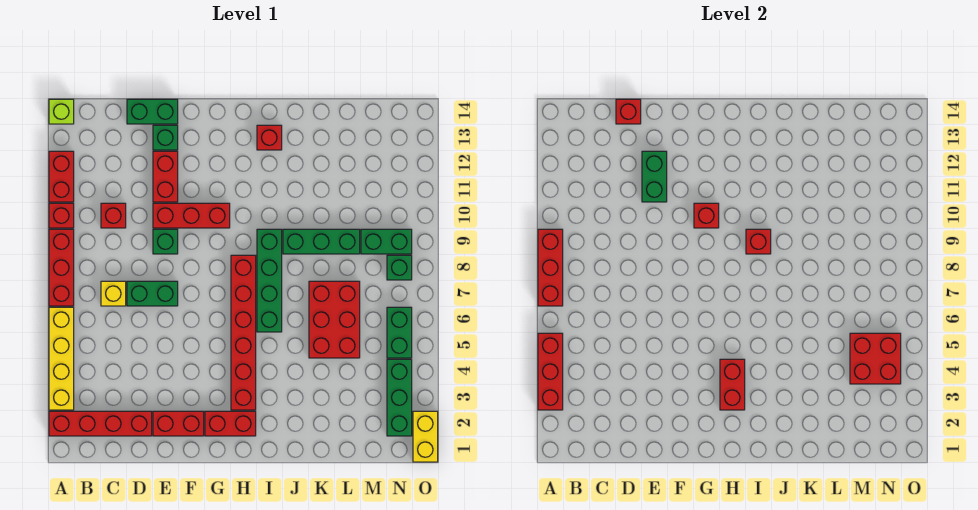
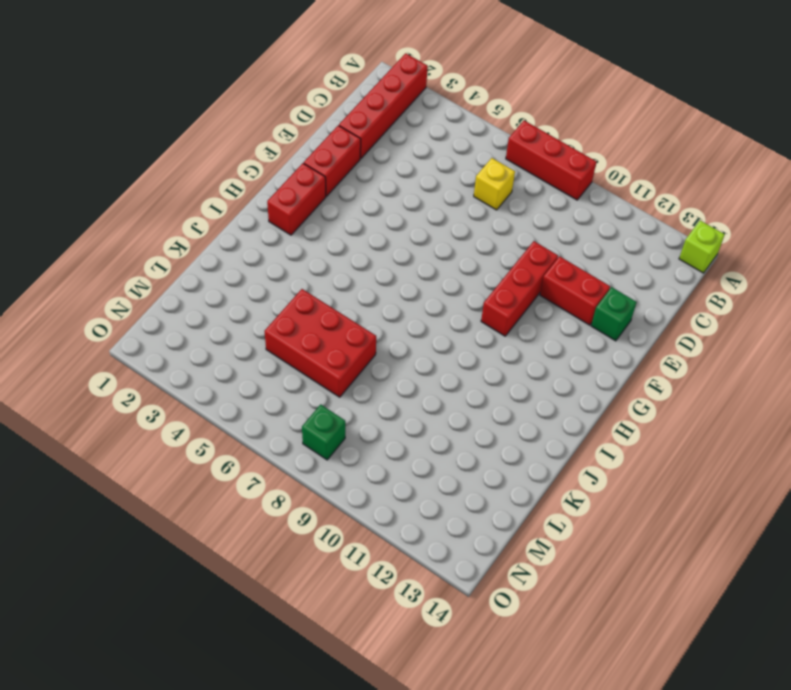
none -> yellow 1x4 brick [49,307,74,410]
none -> red 1x1 brick [49,203,74,228]
none -> red 1x2 brick [49,151,74,202]
none -> red 1x1 brick [101,203,126,228]

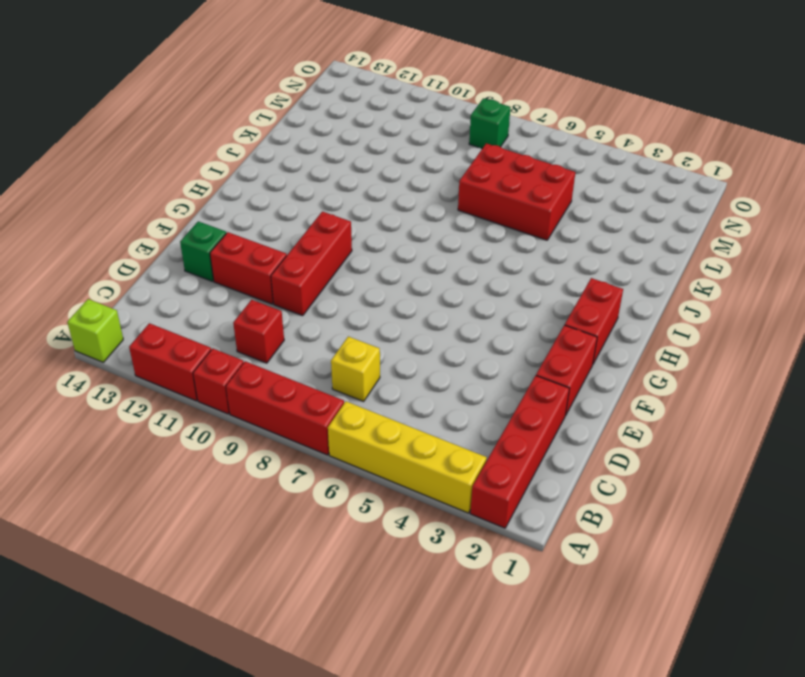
none -> green 1x2 brick [127,281,178,306]
none -> green 1x2 brick [127,99,178,124]
none -> green 1x1 brick [153,229,178,254]
none -> red 1x6 brick [231,255,256,410]

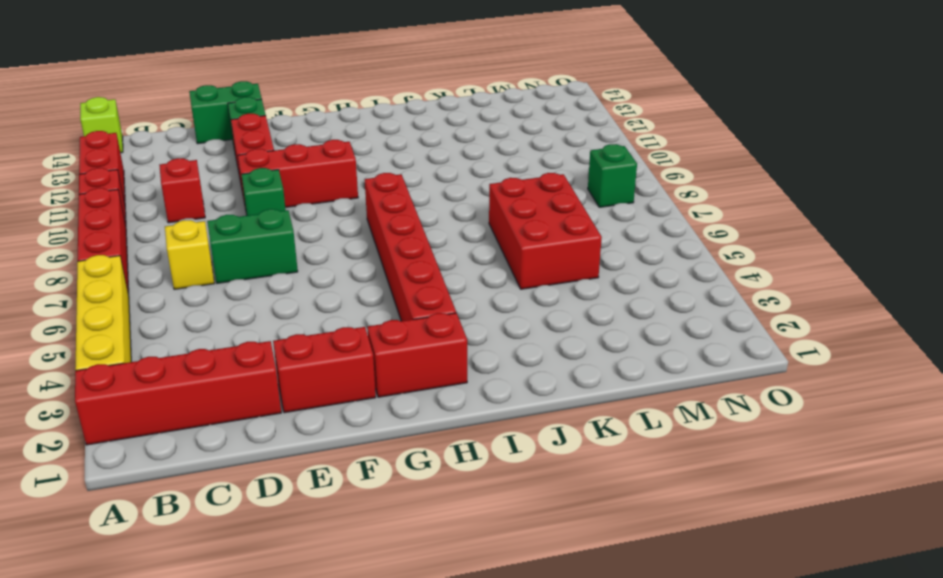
none -> green 1x4 brick [257,229,282,332]
none -> red 1x1 brick [257,125,282,150]
none -> green 1x3 brick [283,229,360,254]
none -> green 1x2 brick [361,229,412,254]

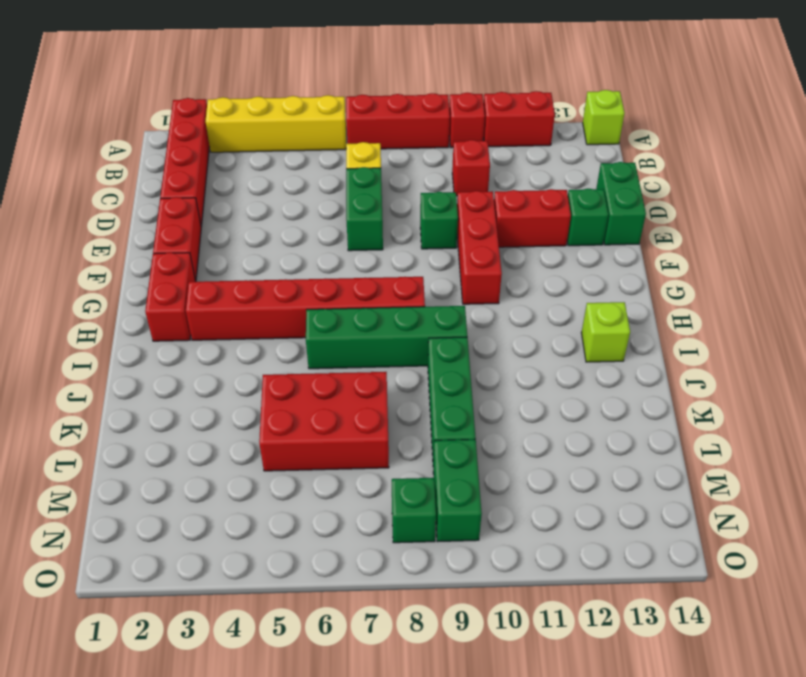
lime 1x1 brick [581,302,630,362] -> red 1x1 brick [257,125,282,150]
none -> green 1x3 brick [387,359,412,436]
none -> green 1x2 brick [387,307,412,358]
none -> yellow 1x2 brick [413,411,438,462]
none -> red 1x3 brick [538,333,563,410]

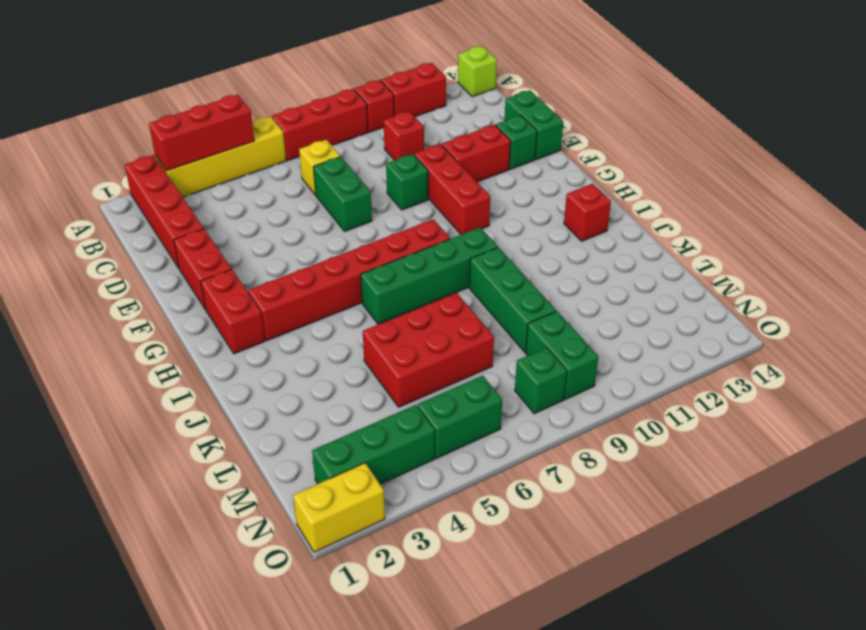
none -> red 1x3 brick [538,229,563,306]
none -> red 1x1 brick [616,99,641,124]
none -> green 1x2 brick [642,151,667,202]
none -> red 1x1 brick [694,203,719,228]

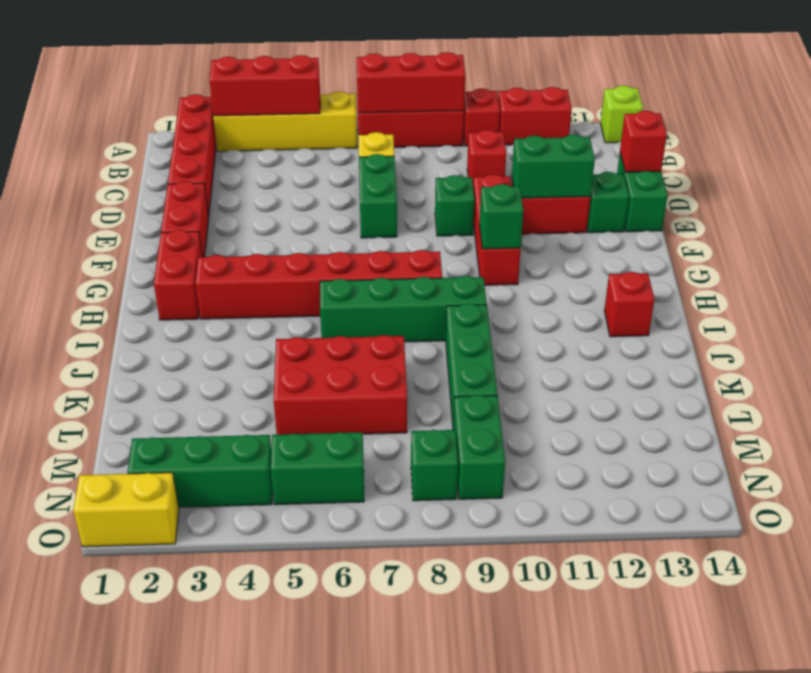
green 1x1 brick [479,184,523,249] -> red 1x1 brick [694,203,719,228]
none -> red 1x2 brick [720,359,745,410]
none -> red 1x1 brick [746,229,771,254]
none -> red 2x2 brick [850,333,901,384]

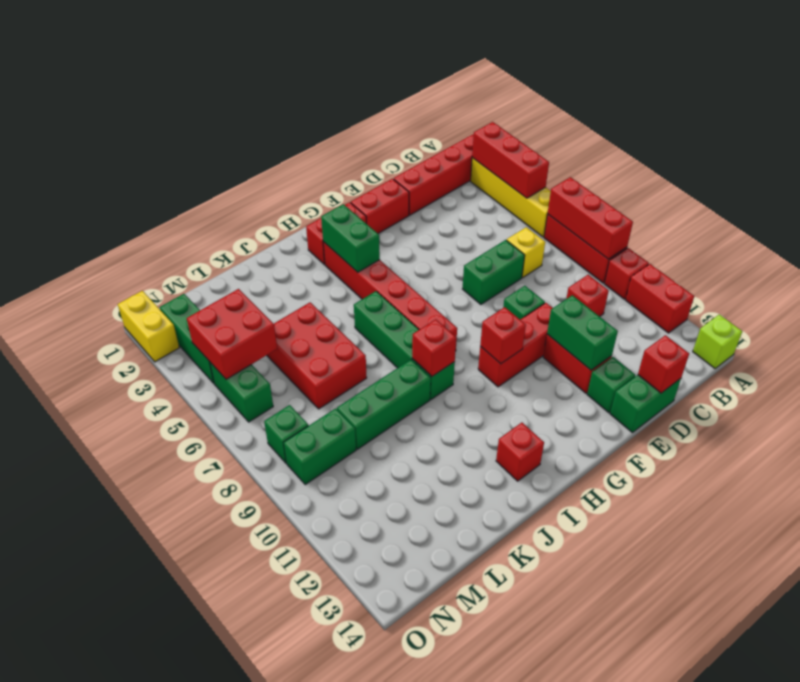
green 1x2 brick [321,204,380,272] -> red 1x2 brick [720,359,745,410]

